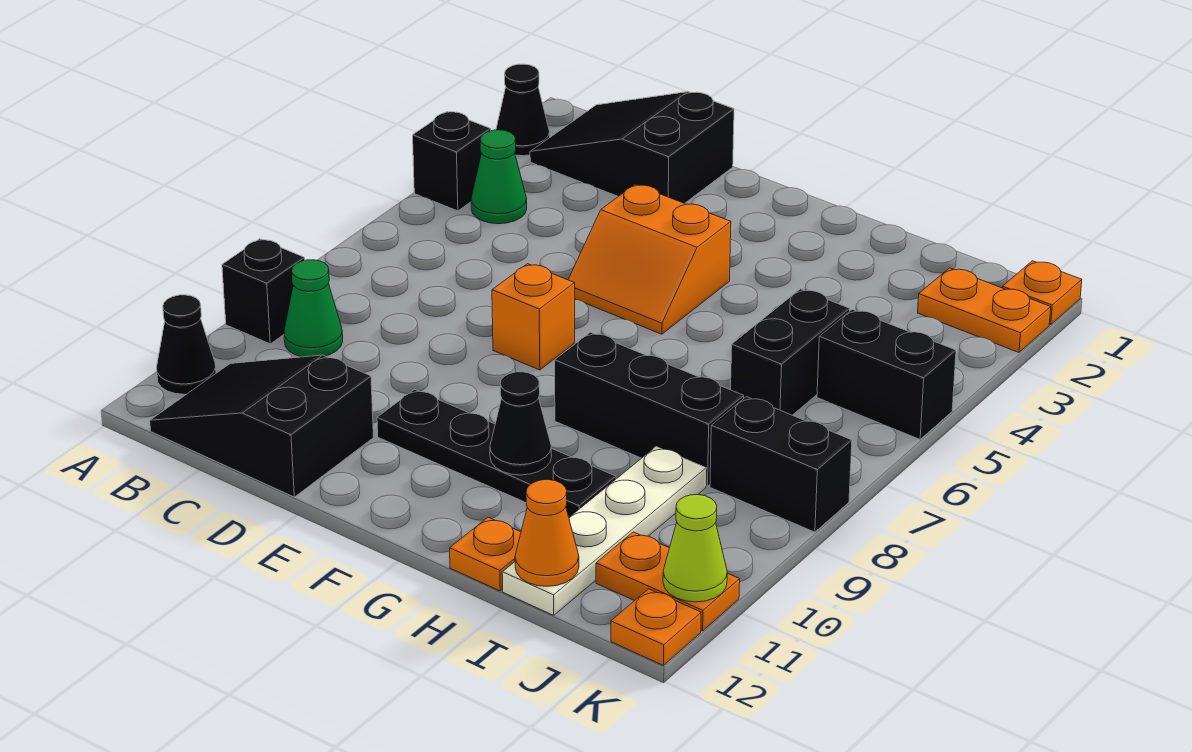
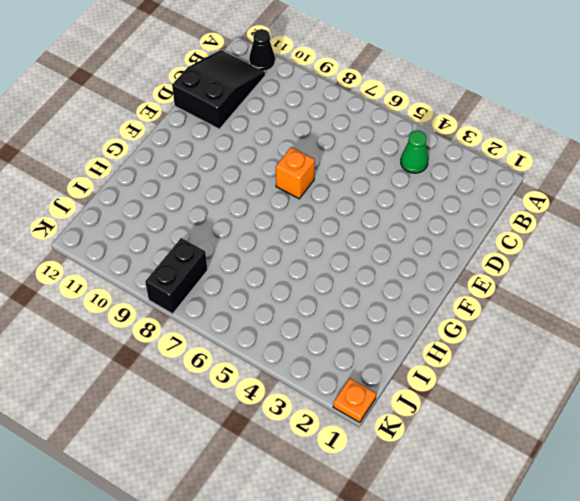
none -> black 1x1 cone [496,64,550,156]
none -> black 1x1 brick [413,112,491,211]
none -> black 1x1 brick [222,239,305,344]

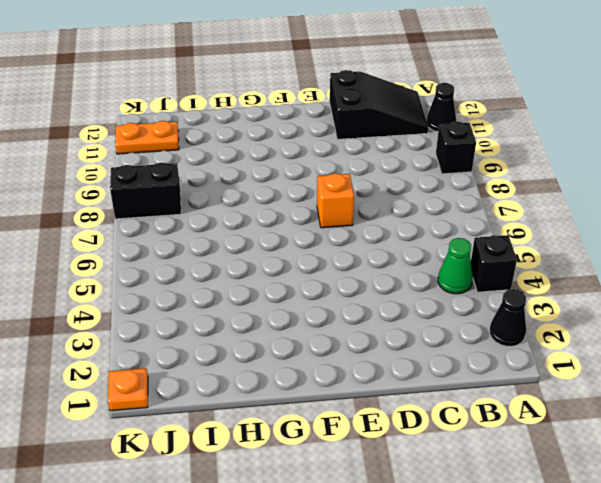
none -> black 2x3 slope [530,92,734,203]
none -> green 1x1 cone [284,260,343,357]
none -> orange 2x2 slope [568,185,731,334]

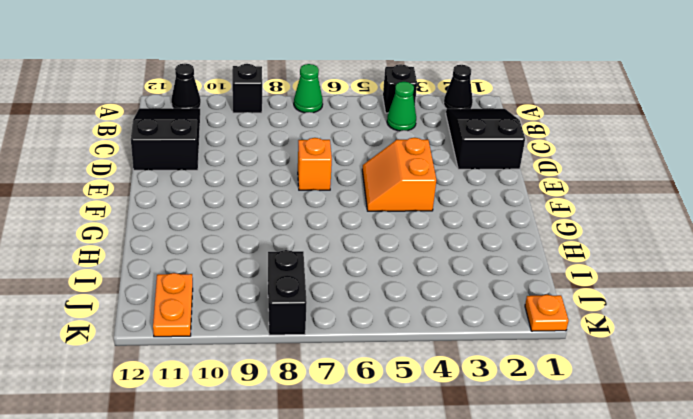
green 1x1 cone [294,64,323,113] -> green 1x1 cone moved to [284,260,343,357]
none -> black 1x4 plate [377,389,616,517]
none -> black 1x3 brick [555,332,744,486]
none -> orange 1x1 plate [450,517,521,591]

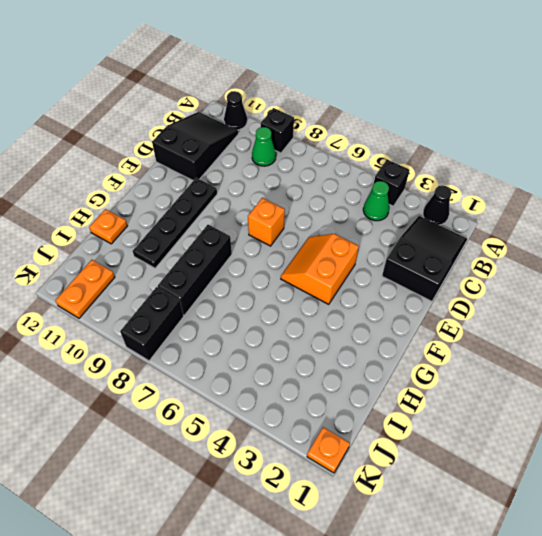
none -> black 1x2 brick [731,289,850,415]
none -> white 1x4 plate [502,447,706,615]
none -> orange 1x2 plate [918,268,1051,352]

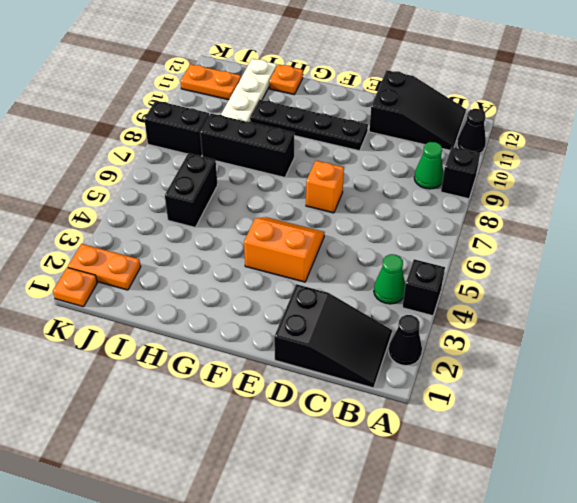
none -> black 1x2 brick [817,309,956,439]
none -> orange 1x1 plate [611,589,701,666]
none -> black 1x1 cone [490,372,552,475]

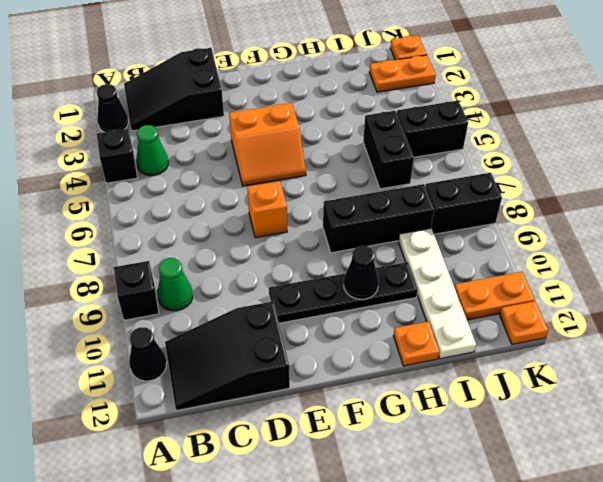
none -> orange 1x1 cone [515,480,579,586]
none -> lime 1x1 cone [663,495,727,602]

